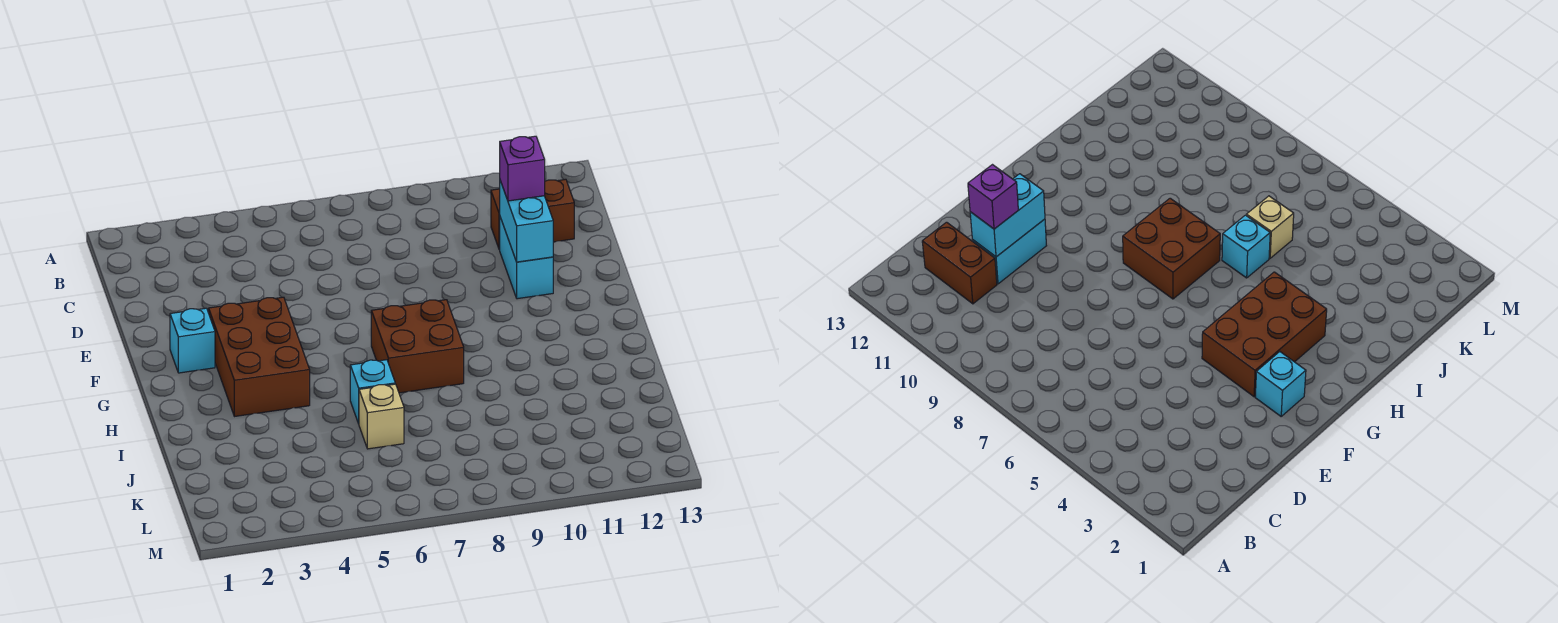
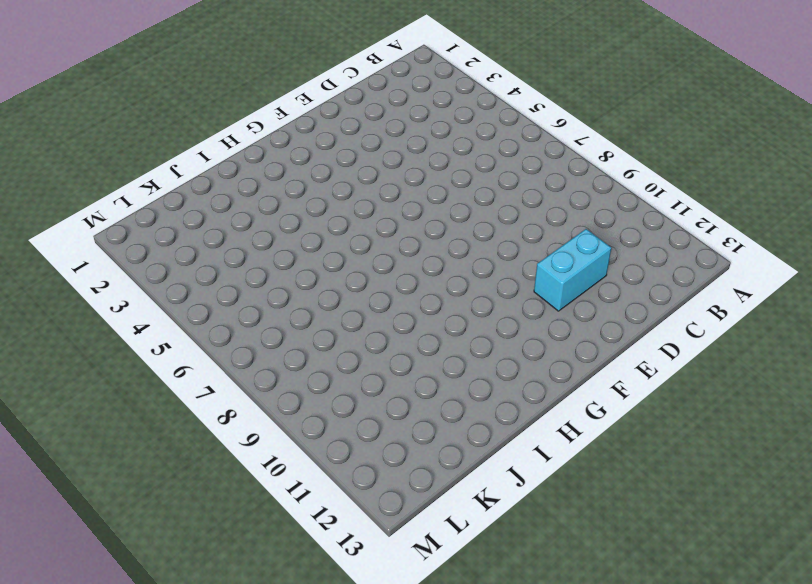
none -> brown 1x2 brick [491,179,574,250]
none -> cyan 1x1 brick [170,308,215,373]

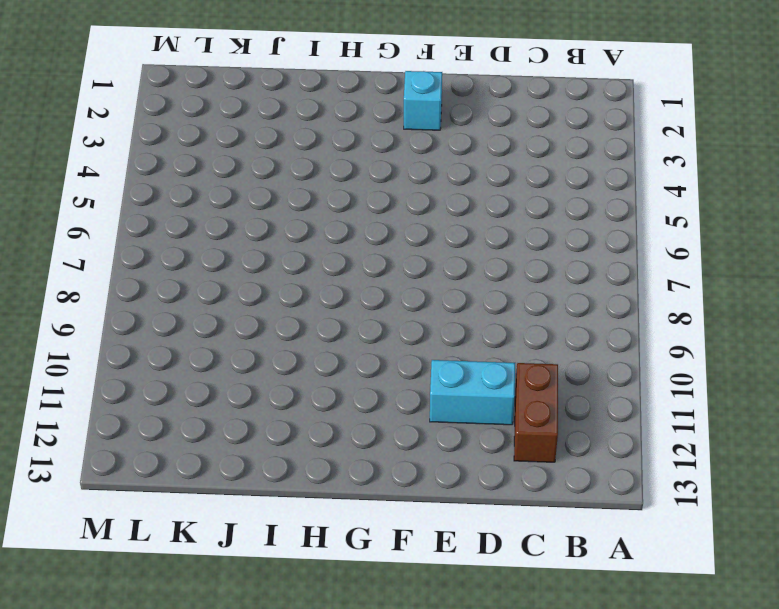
none -> brown 2x3 brick [209,297,310,417]
none -> brown 2x2 brick [371,300,464,393]

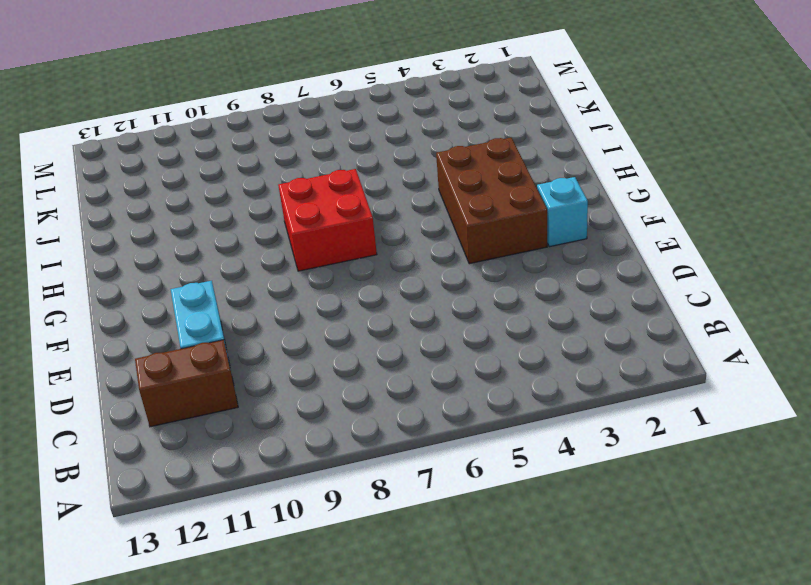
red 2x2 brick [278,169,377,271] -> brown 2x2 brick [371,300,464,393]
none -> cyan 1x1 brick [350,360,395,424]
none -> tan 1x1 brick [359,384,404,449]

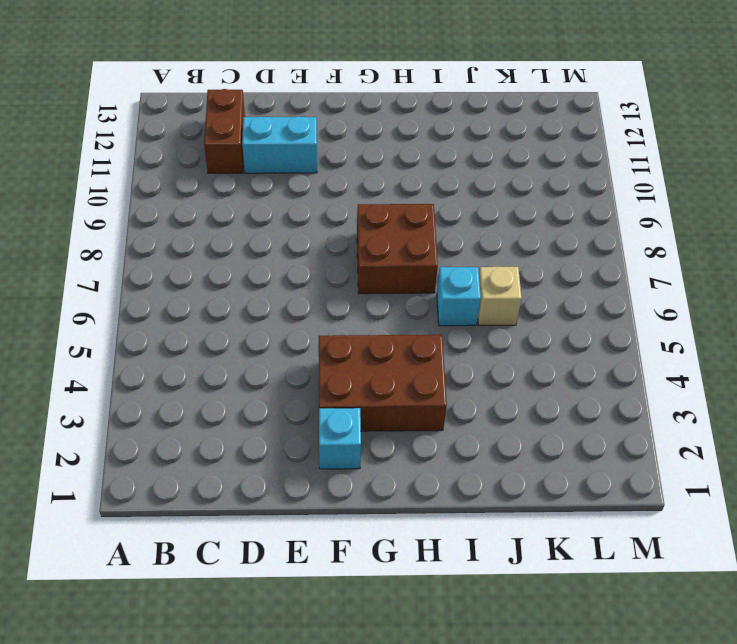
none -> cyan 1x2 brick [500,181,553,262]
none -> purple 1x1 brick [500,136,545,201]

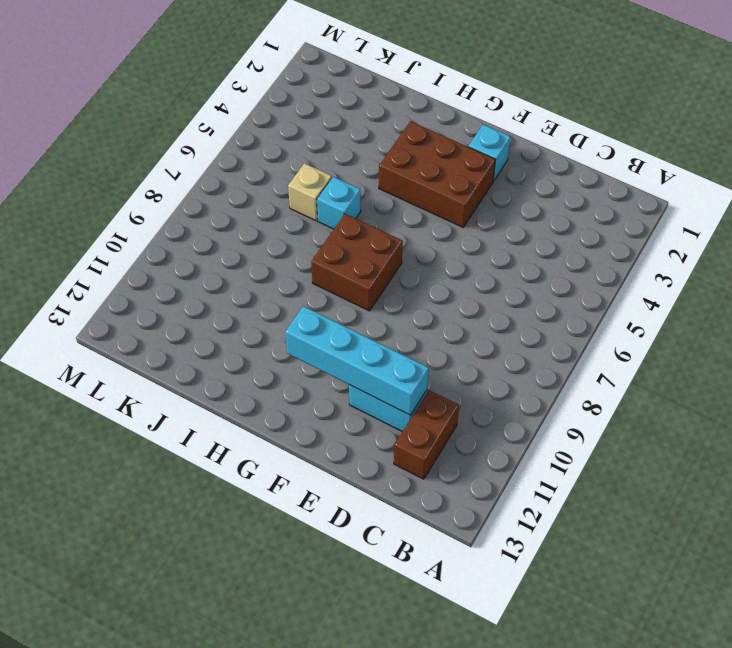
cyan 1x4 brick [285,306,429,415] -> cyan 1x2 brick [500,181,553,262]
none -> purple 1x1 brick [500,136,545,201]

